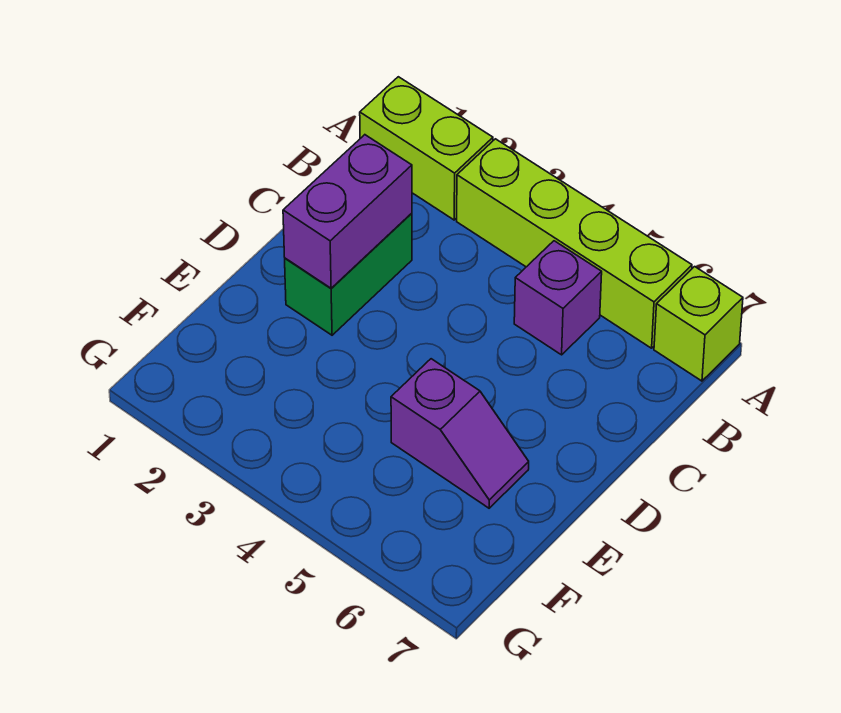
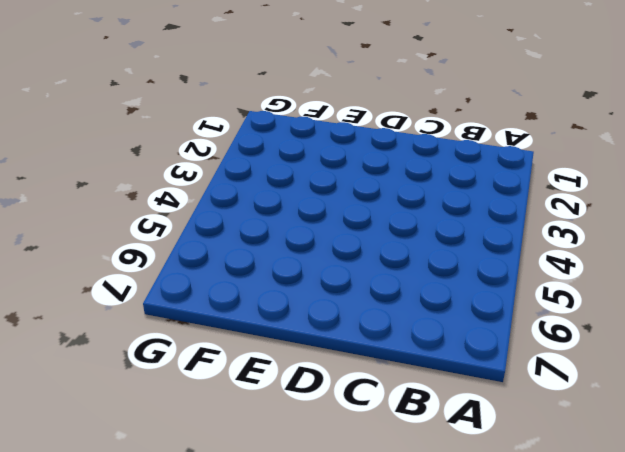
none -> lime 1x2 brick [360,77,493,220]
none -> lime 1x4 brick [457,139,692,348]

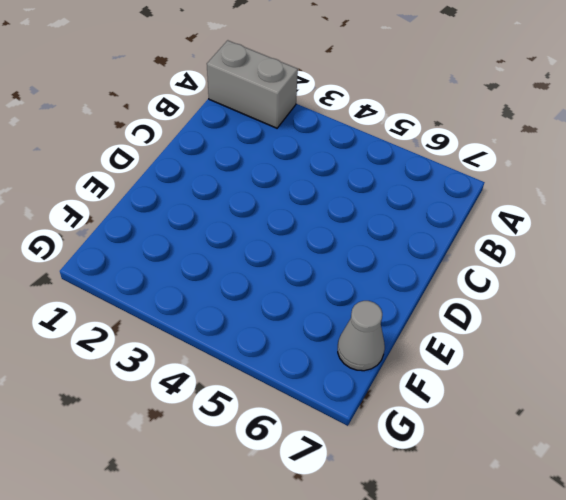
grey 1x2 brick [207,40,298,128] -> lime 1x2 brick [360,77,493,220]
grey 1x1 cone [338,301,385,371] -> none
none -> lime 1x4 brick [457,139,692,348]
none -> lime 1x1 brick [654,267,743,381]

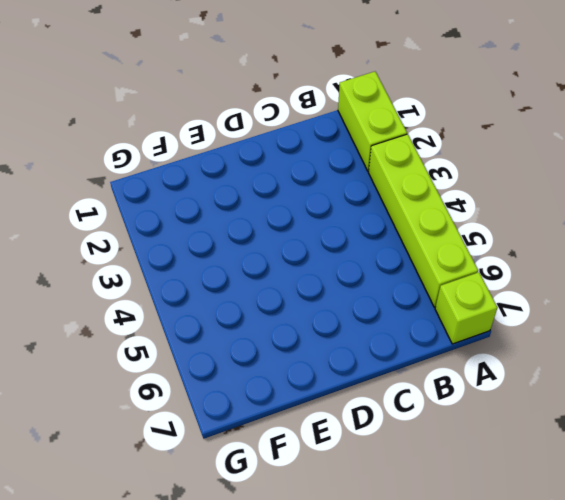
none -> purple 1x1 brick [514,241,602,355]
none -> green 1x2 brick [285,213,412,335]

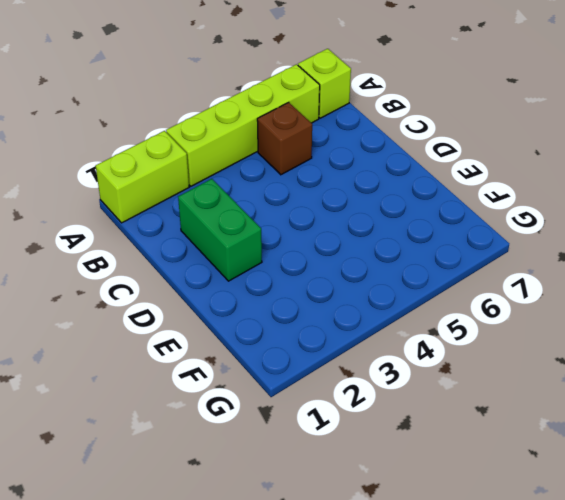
brown 1x1 brick [257,102,312,175] -> purple 1x1 brick [514,241,602,355]
none -> purple 1x2 slope [391,359,529,508]
none -> purple 1x2 brick [283,135,412,288]

